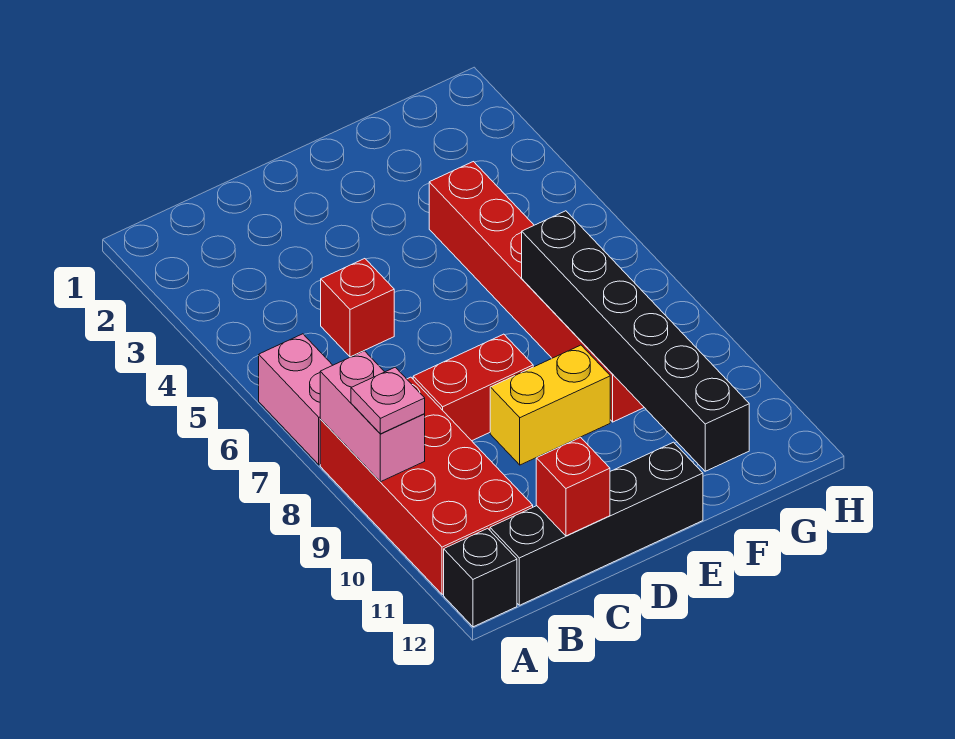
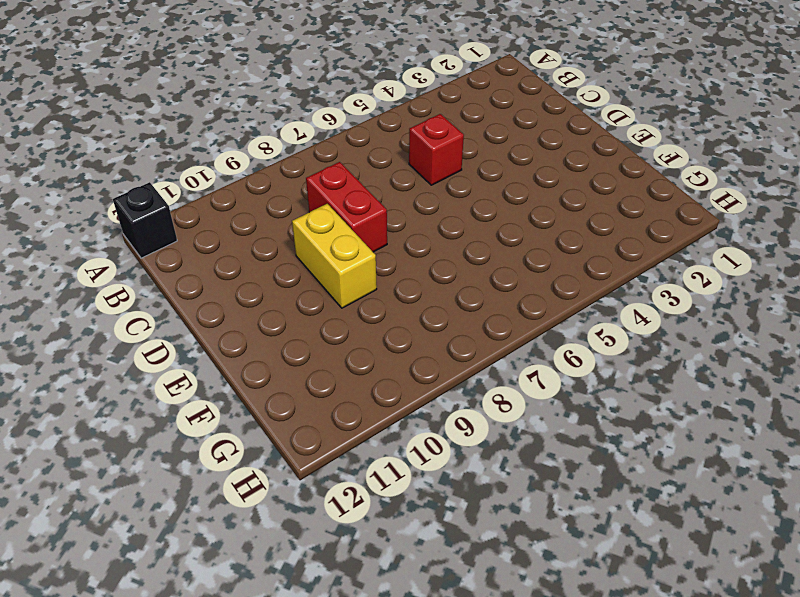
none -> pink 1x2 brick [259,334,333,465]
none -> red 2x4 brick [320,377,533,594]
none -> black 1x4 brick [490,442,703,605]

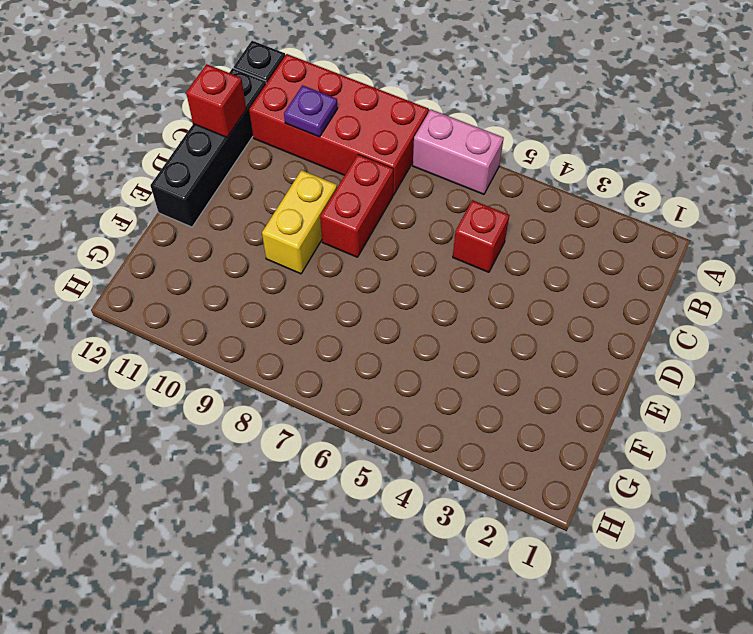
purple 1x1 plate [284,85,338,137] -> none
none -> red 1x6 brick [429,162,644,422]
none -> pink 1x2 brick [320,351,425,482]
none -> black 1x6 brick [522,211,749,471]

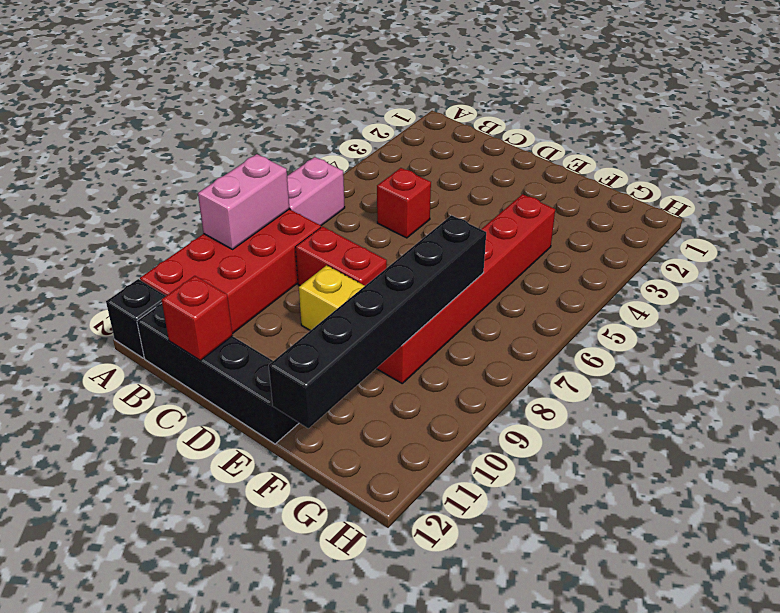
none -> pink 1x1 plate [351,367,425,434]

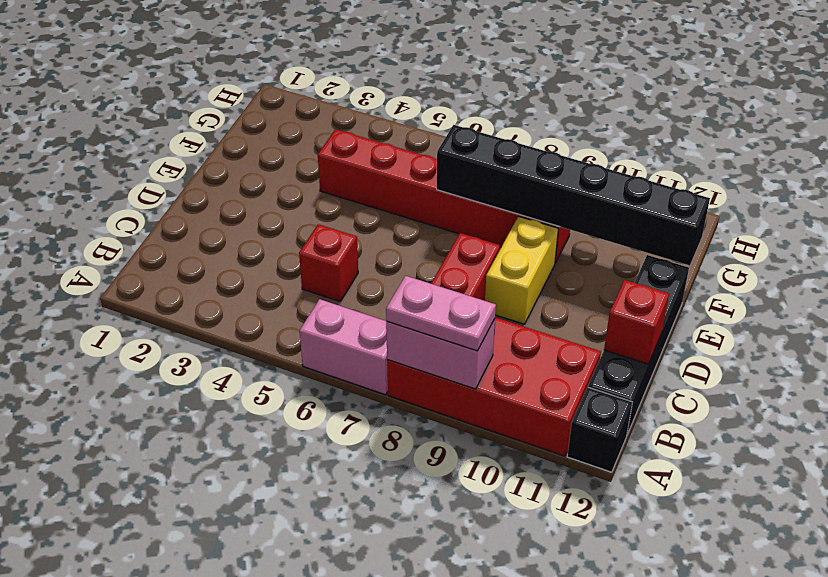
pink 1x2 plate [386,276,496,351] -> pink 1x1 plate [351,367,425,434]

